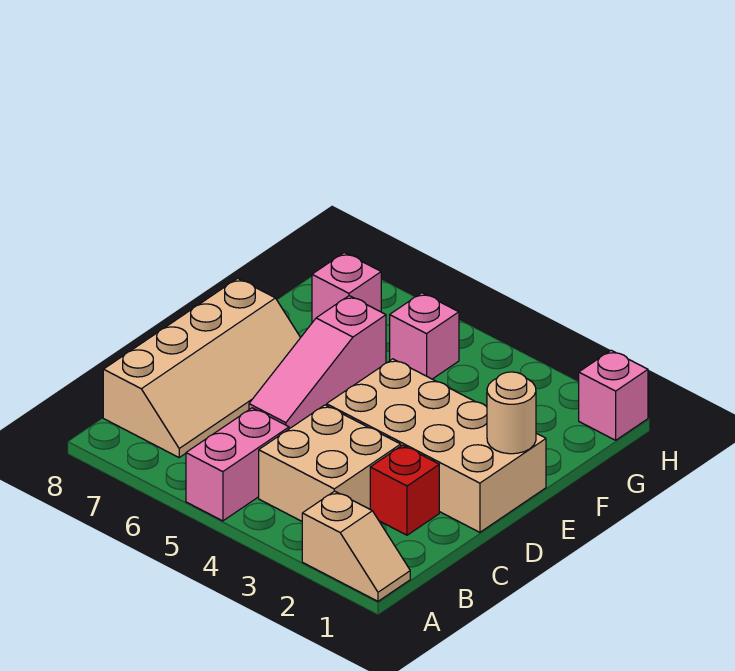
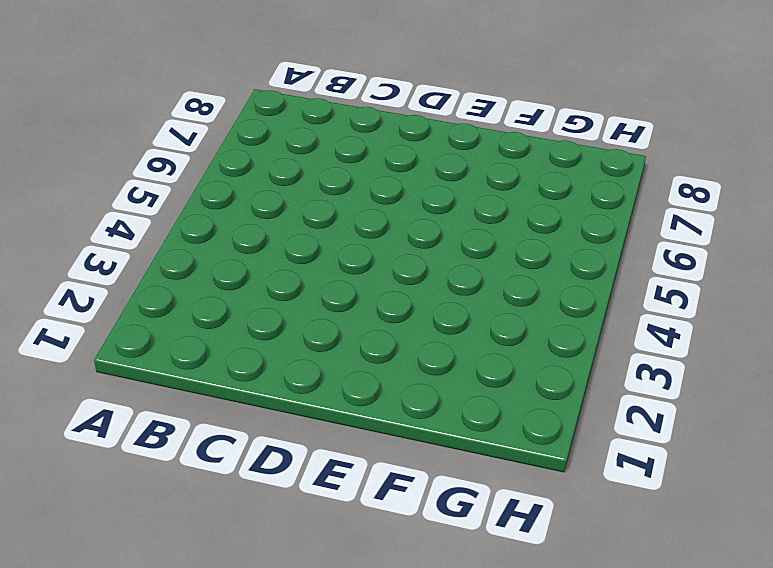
none -> tan 1x2 slope [302,491,410,601]
none -> pink 1x2 brick [186,408,289,521]

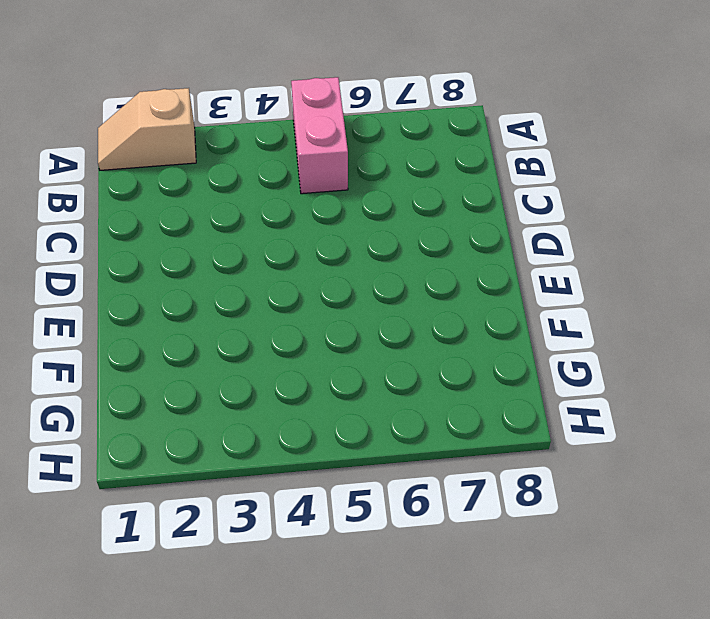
none -> tan 2x2 brick [259,405,401,521]
none -> tan 2x4 slope [103,278,301,457]

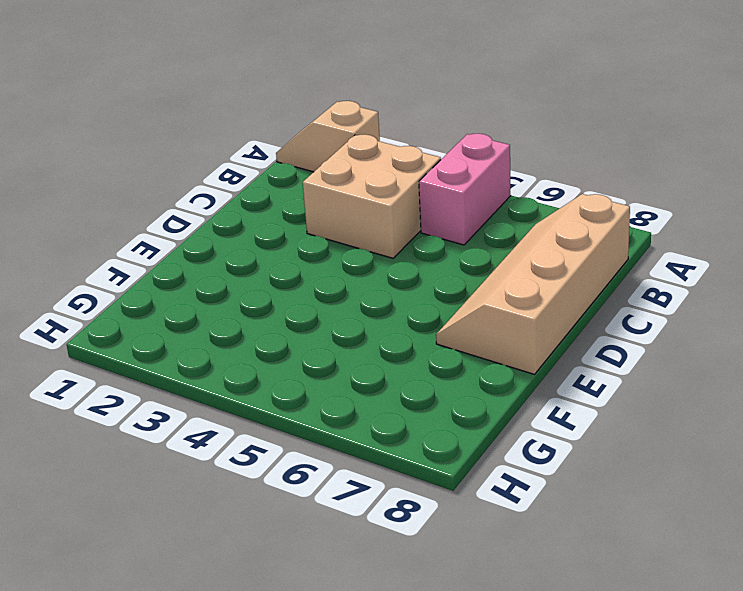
none -> red 1x1 brick [370,445,439,535]
none -> tan 2x4 brick [327,359,546,532]

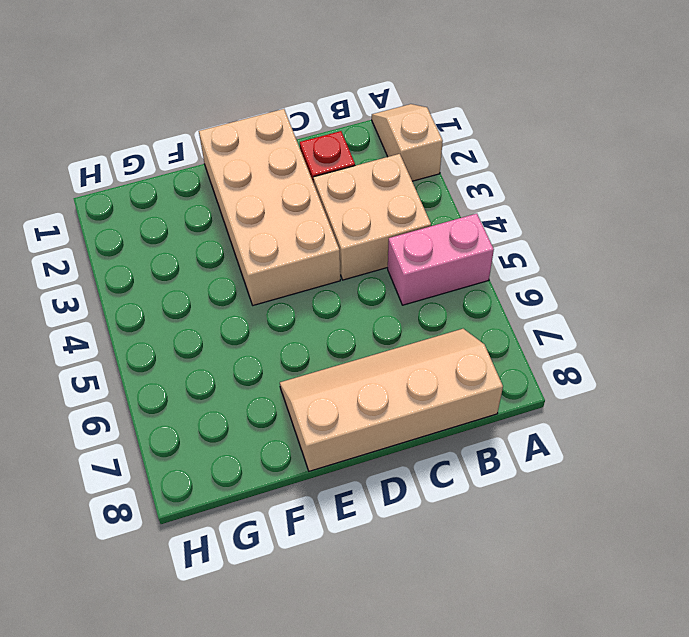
none -> pink 1x3 slope [249,296,386,429]
none -> pink 1x1 brick [390,293,459,379]

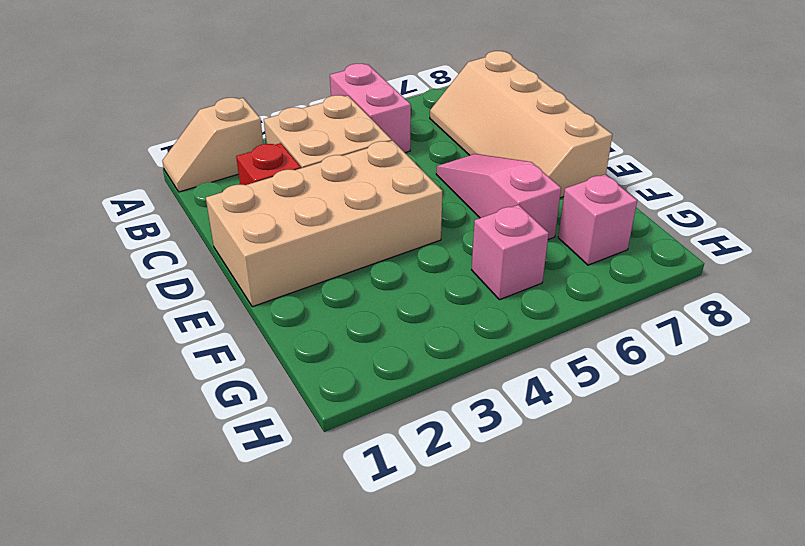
none -> pink 1x1 brick [579,350,648,440]
none -> tan 1x1 round brick [487,372,536,454]

